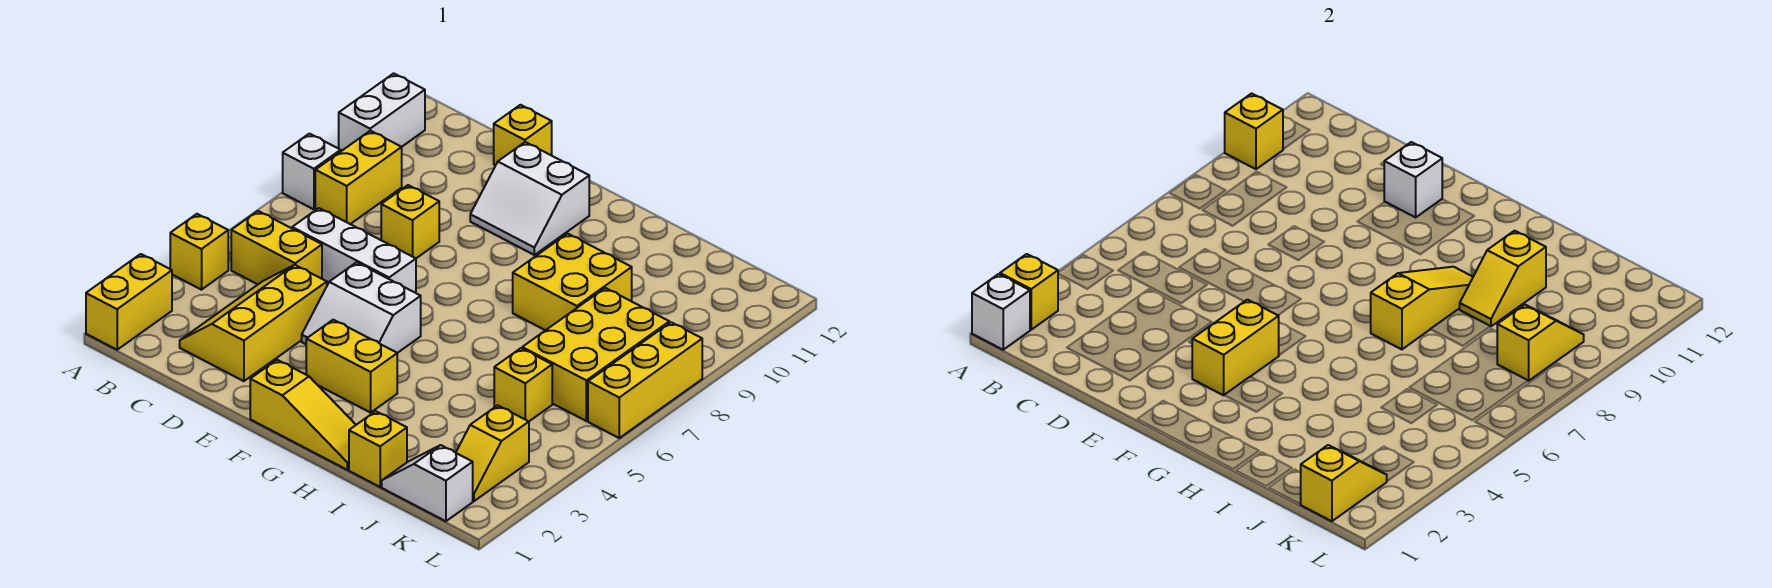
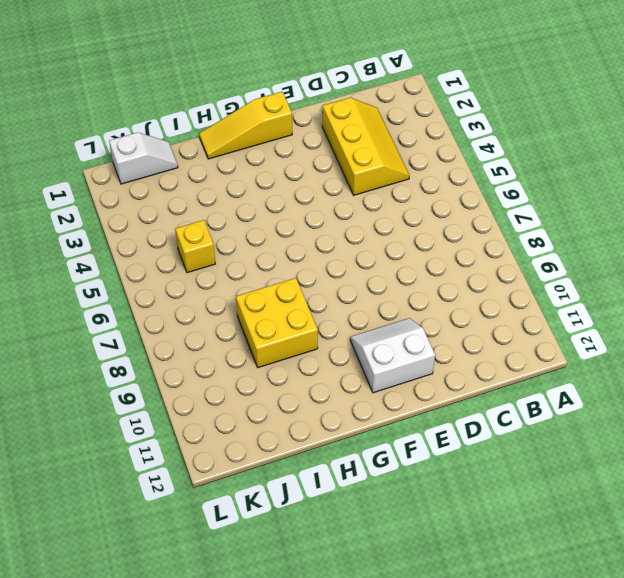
none -> yellow 1x2 brick [86,254,172,350]
none -> yellow 1x1 brick [170,214,228,290]
none -> white 1x1 brick [283,134,341,209]
none -> white 1x2 brick [339,73,425,151]

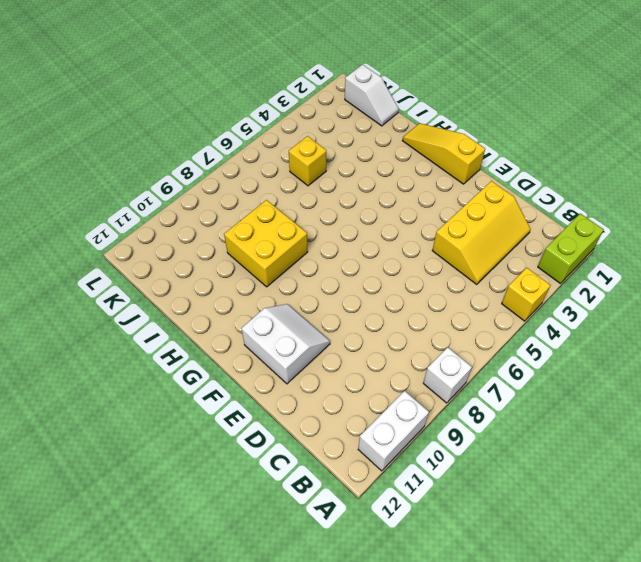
lime 1x2 brick [538,213,604,284] -> yellow 1x2 brick [86,254,172,350]
none -> yellow 1x2 brick [231,211,322,284]
none -> yellow 1x2 brick [315,131,402,224]
none -> white 1x3 brick [292,208,416,293]
none -> yellow 1x1 brick [381,185,439,258]

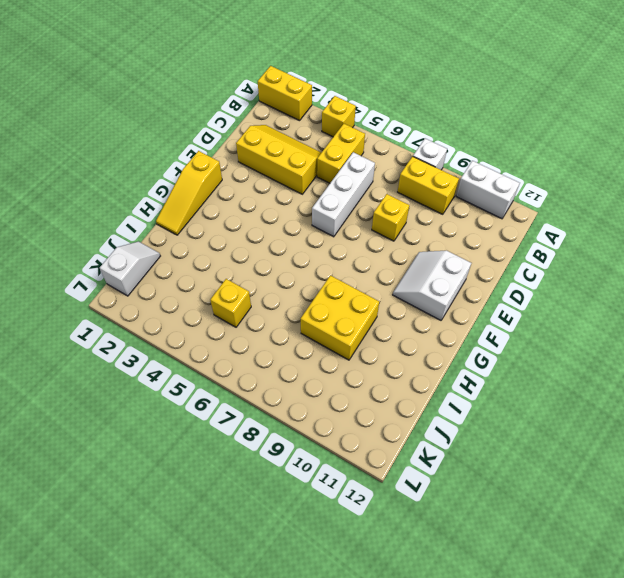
none -> yellow 1x1 brick [494,105,552,165]
none -> white 2x2 slope [302,262,421,353]
none -> yellow 1x2 brick [306,320,397,413]
none -> yellow 1x1 brick [349,411,407,487]

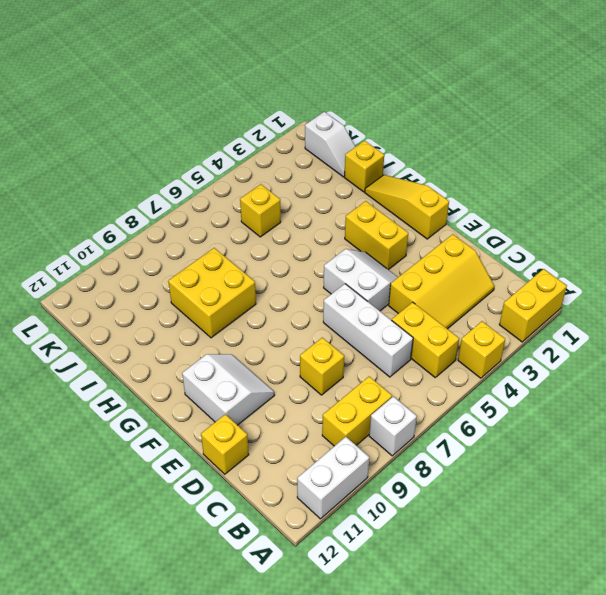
none -> yellow 2x3 brick [522,288,669,421]
none -> yellow 1x2 slope [456,405,529,501]
none -> yellow 1x3 brick [588,322,702,438]
none -> white 1x1 brick [972,274,1030,350]

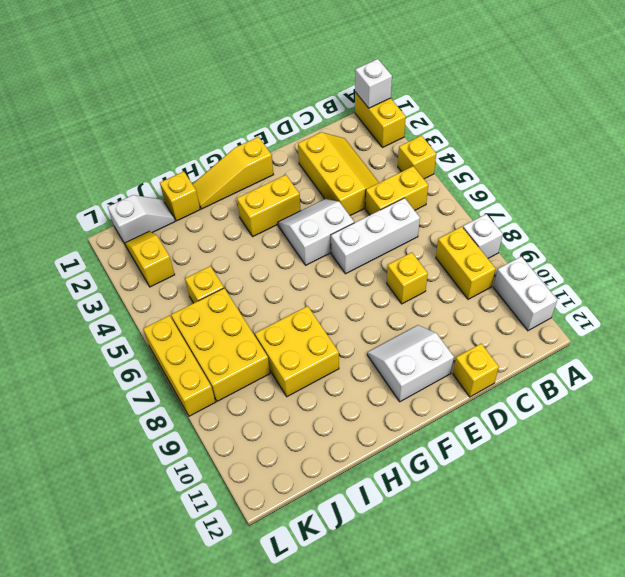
none -> yellow 1x1 brick [1000,254,1058,330]
none -> yellow 1x1 brick [1225,93,1283,169]
none -> white 1x1 brick [1384,142,1442,217]
none -> yellow 1x2 brick [1192,300,1279,395]

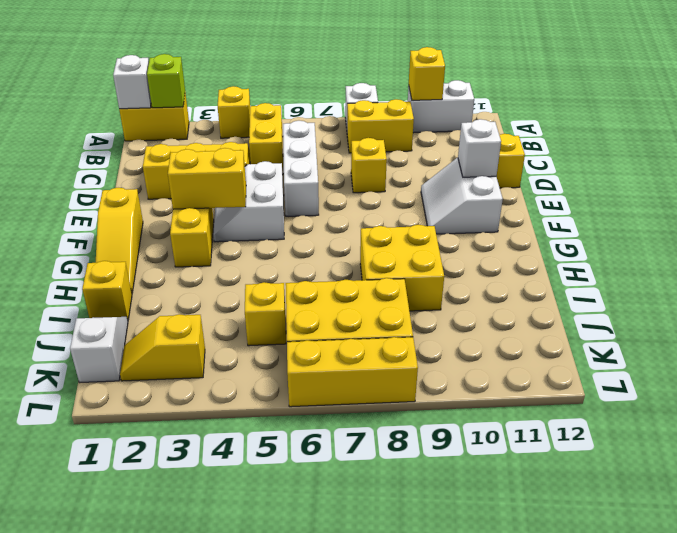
lime 1x1 brick [147,54,185,108] -> yellow 1x1 brick [1000,254,1058,330]
none -> yellow 1x3 slope [1371,267,1473,349]
none -> yellow 1x2 slope [1460,231,1546,326]
none -> yellow 1x2 slope [1300,445,1387,521]
none -> yellow 1x2 slope [1497,305,1584,381]

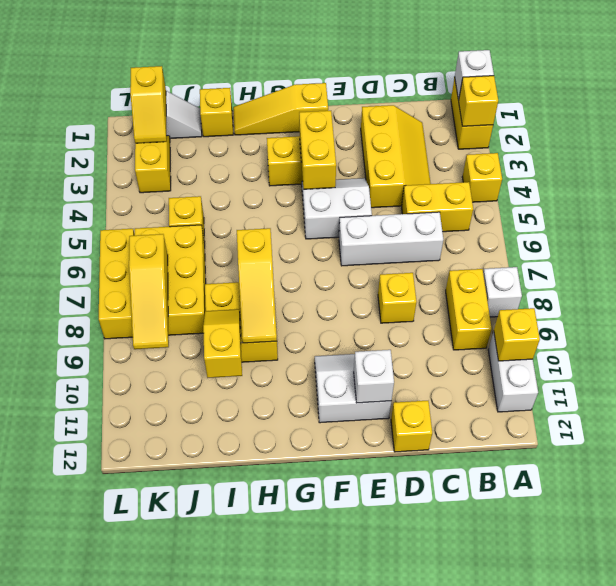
yellow 1x3 slope [129,234,169,349] -> yellow 1x2 slope [1497,305,1584,381]

